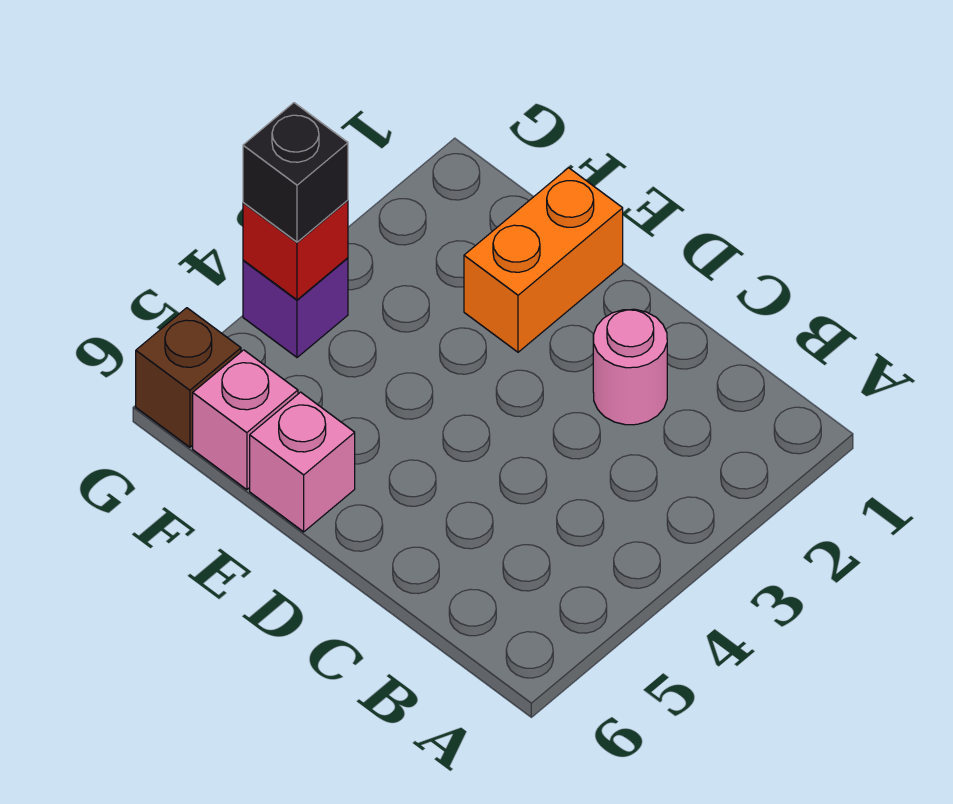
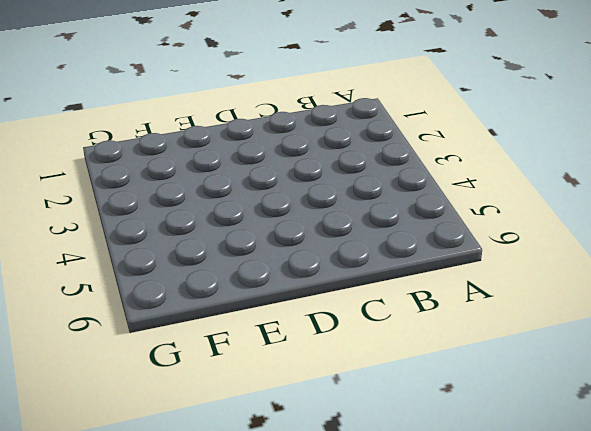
none -> pink 1x1 round brick [593,309,667,425]
none -> orange 1x2 brick [464,168,623,352]

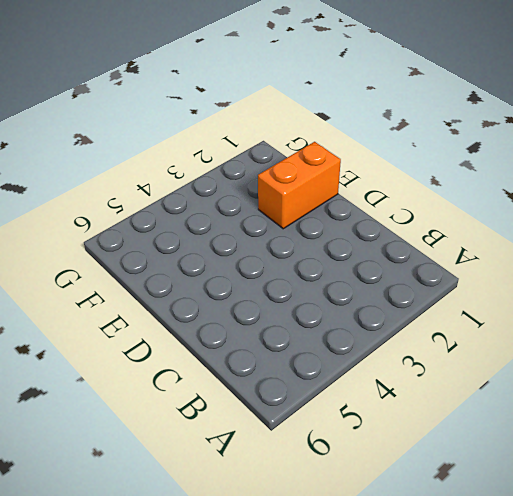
none -> pink 1x1 round brick [593,309,667,425]
none -> pink 1x1 brick [250,392,355,532]

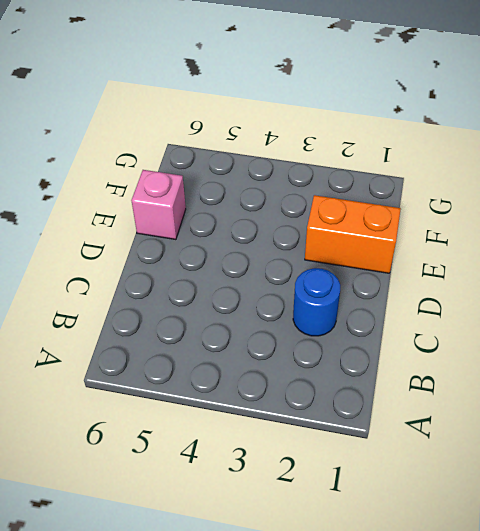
blue 1x1 round brick [293,268,340,336] -> pink 1x1 round brick [593,309,667,425]
none -> pink 1x1 brick [193,350,298,490]
none -> purple 1x1 brick [243,258,348,357]

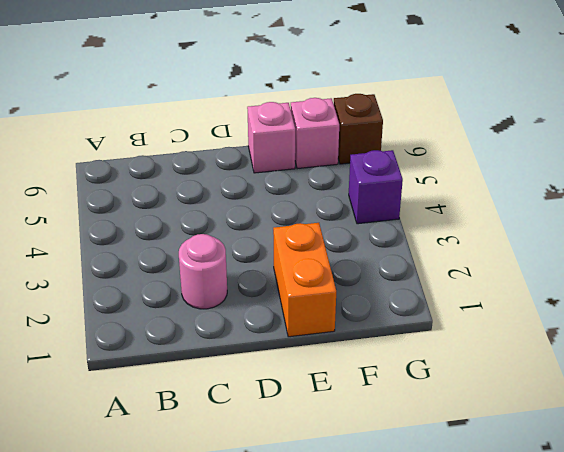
none -> red 1x1 brick [243,200,348,300]
none -> black 1x1 brick [243,103,348,242]

